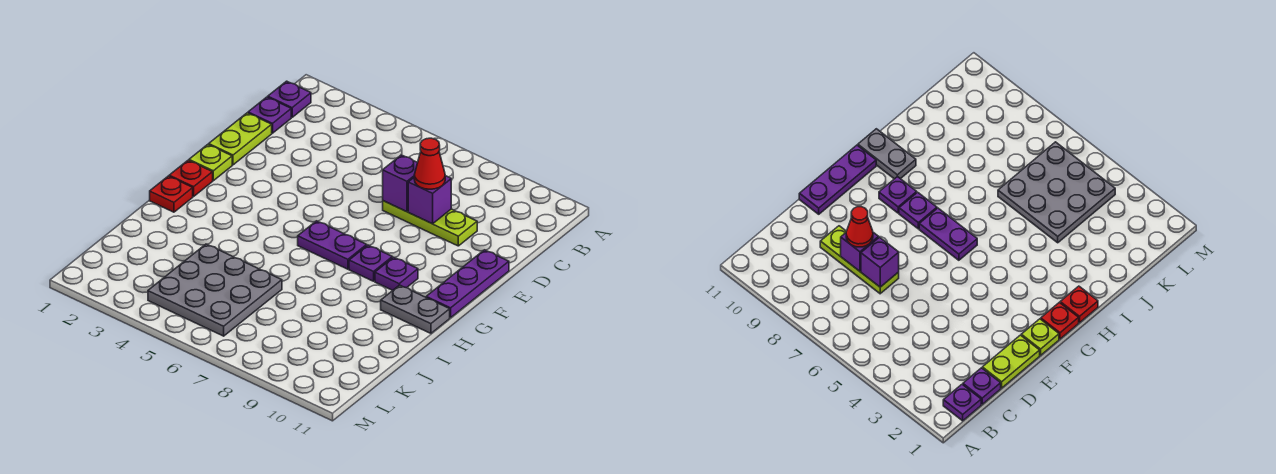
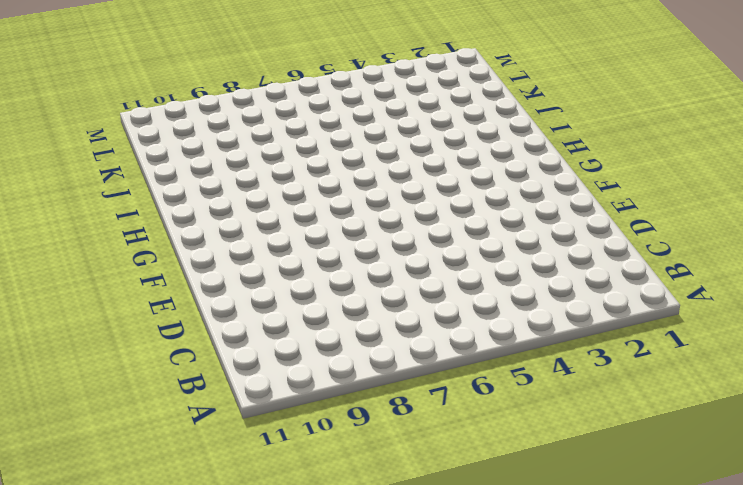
none -> purple 1x1 plate [268,81,311,117]
none -> purple 1x1 plate [248,97,291,133]
none -> lime 1x2 plate [209,113,272,165]

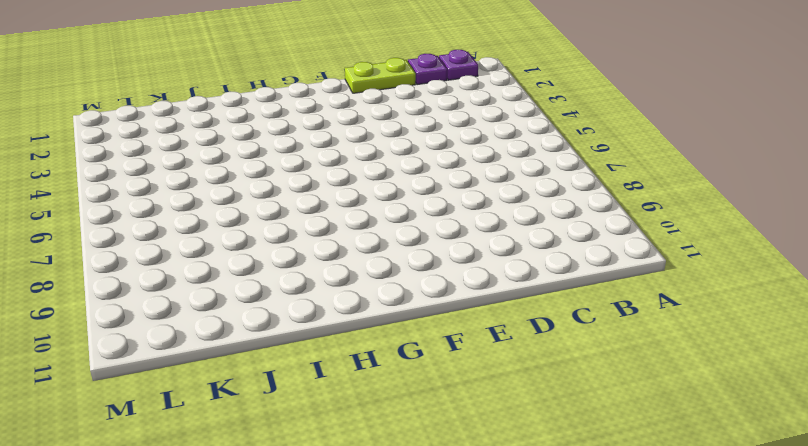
none -> lime 1x3 plate [383,201,477,246]
none -> purple 1x3 plate [426,250,509,318]
none -> lime 1x1 plate [189,145,232,181]

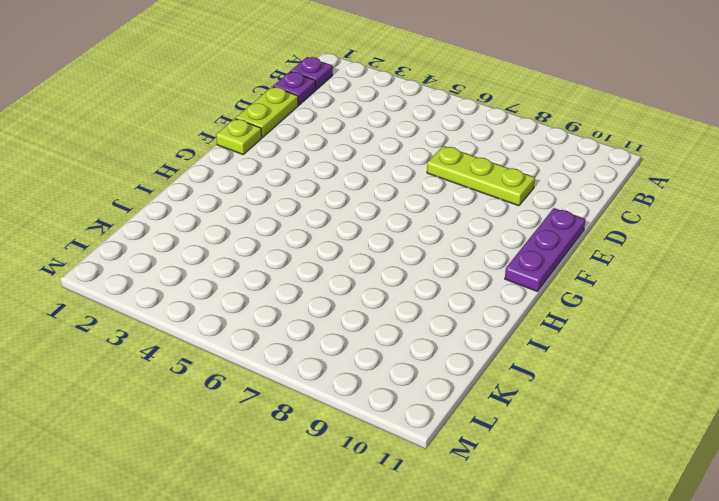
none -> red 1x1 plate [169,160,213,196]
none -> purple 1x2 plate [298,221,367,269]
none -> purple 1x1 plate [349,245,392,281]

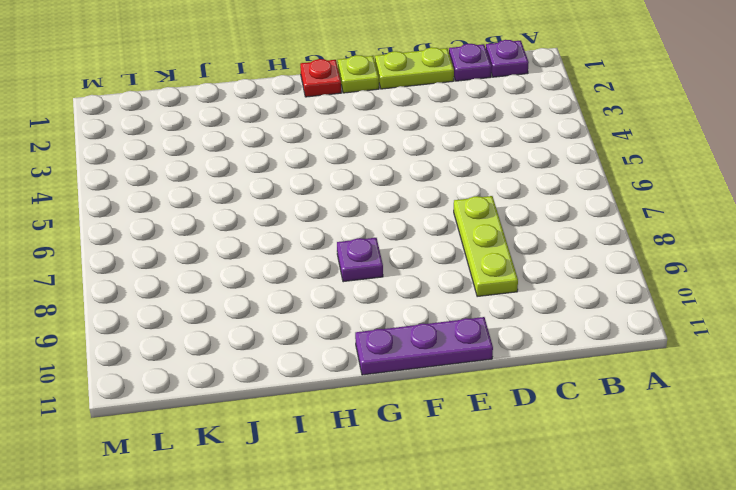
none -> purple 1x2 plate [298,221,367,269]
none -> purple 1x1 plate [375,257,418,290]
none -> red 1x1 plate [150,176,193,212]

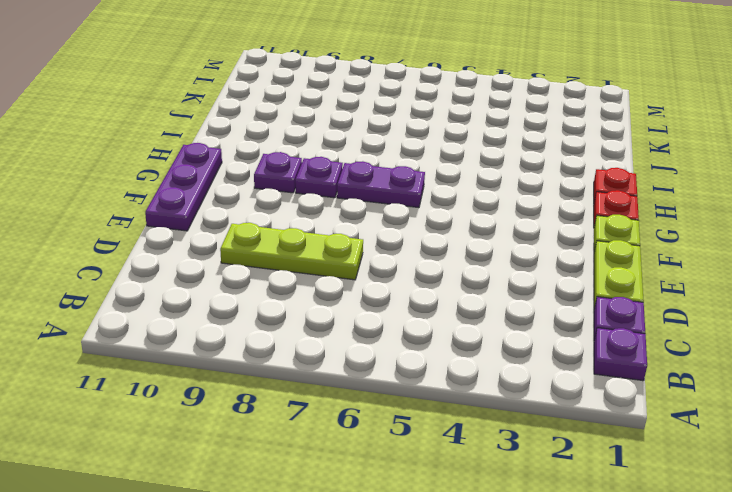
none -> grey 1x2 plate [381,285,450,333]
none -> grey 3x3 plate [148,244,282,336]
none -> purple 1x1 brick [383,155,418,212]

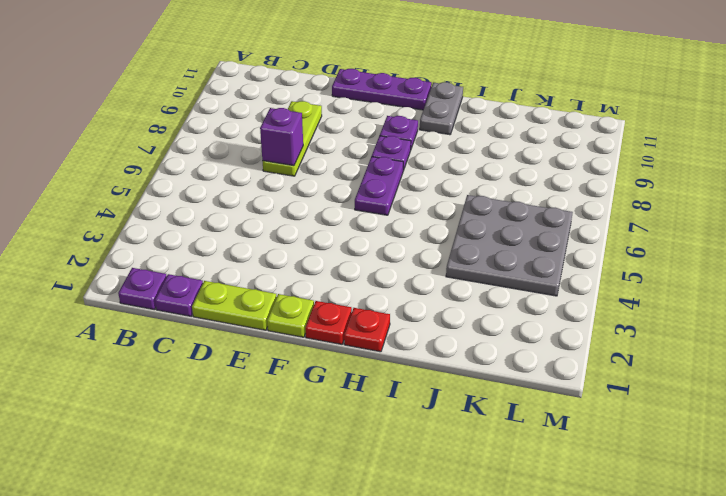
none -> purple 1x1 brick [408,176,451,224]
none -> red 1x1 cone [414,138,445,189]

